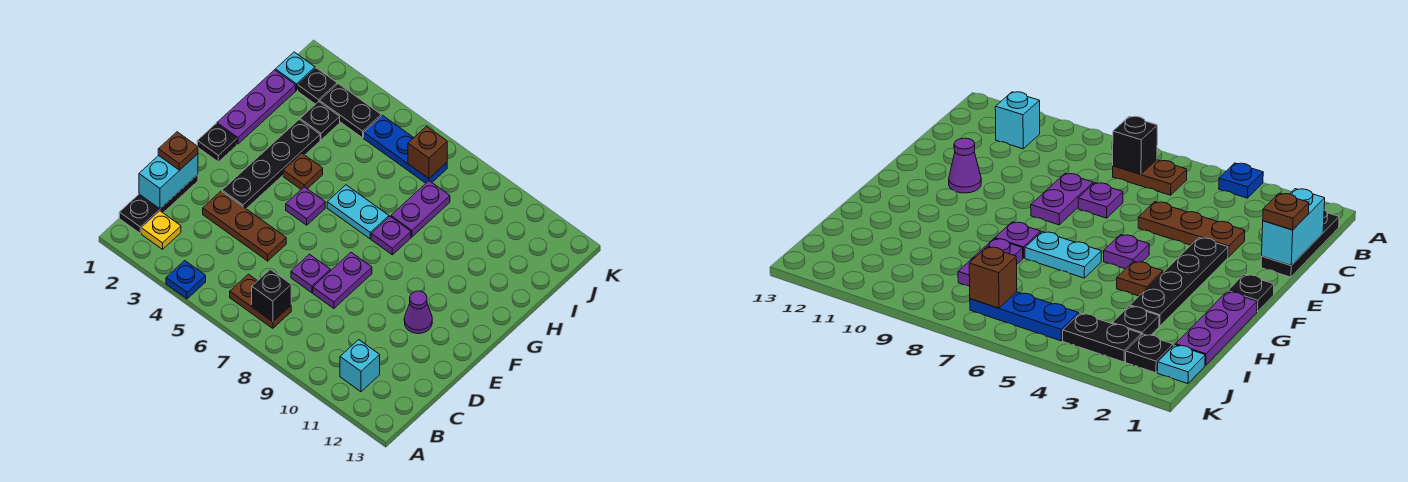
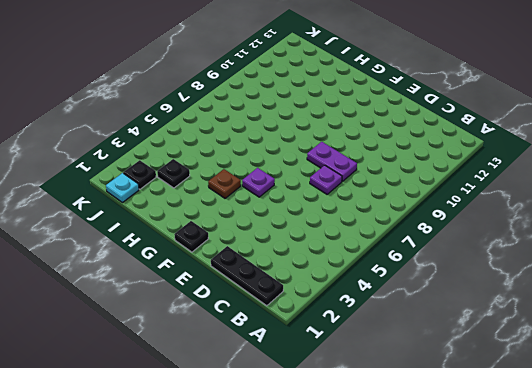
none -> blue 1x1 plate [166,261,206,299]
none -> yellow 1x1 plate [142,211,181,249]
none -> brown 1x2 plate [230,274,291,328]

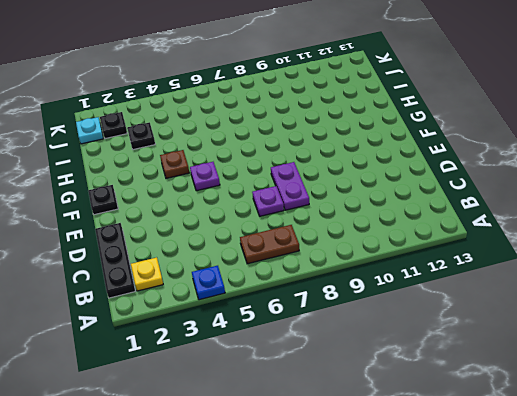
none -> cyan 1x1 brick [340,340,380,392]
none -> brown 1x3 plate [203,191,286,261]
none -> black 1x4 plate [222,120,320,209]

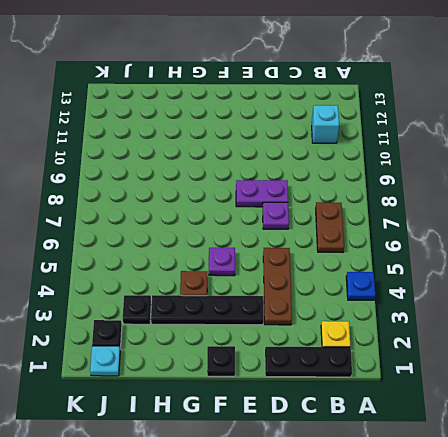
none -> purple 1x1 cone [404,291,432,334]
none -> purple 1x3 plate [217,70,296,144]
none -> cyan 1x2 plate [327,185,389,239]

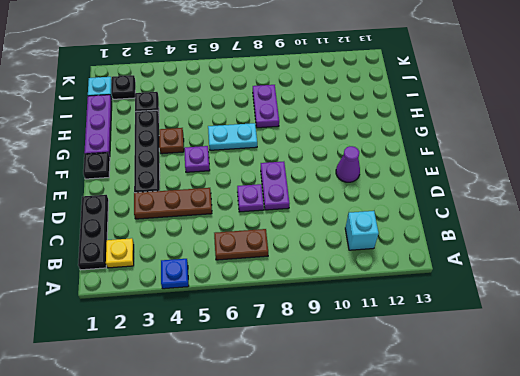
none -> purple 1x1 plate [371,217,411,255]
none -> black 1x2 plate [320,84,381,138]
none -> blue 1x3 plate [364,115,447,183]

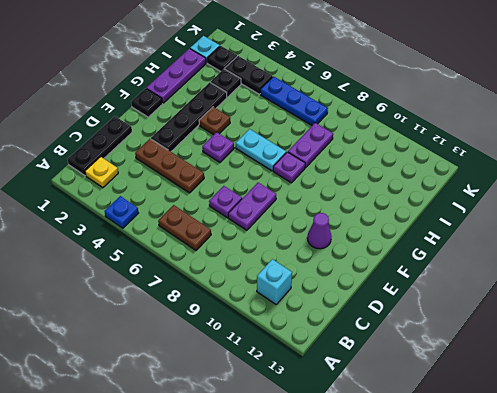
none -> black 1x1 brick [252,269,291,322]
none -> cyan 1x2 brick [139,154,198,209]
none -> brown 1x1 brick [408,126,447,178]

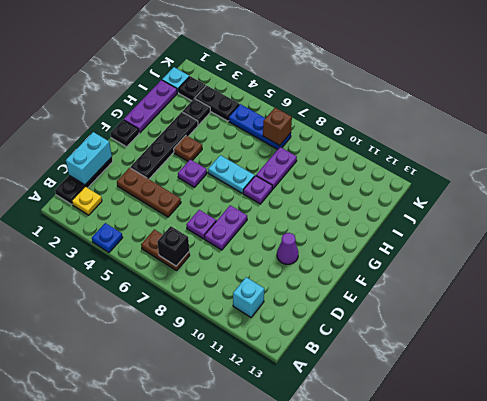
none -> brown 1x1 plate [158,132,198,170]

